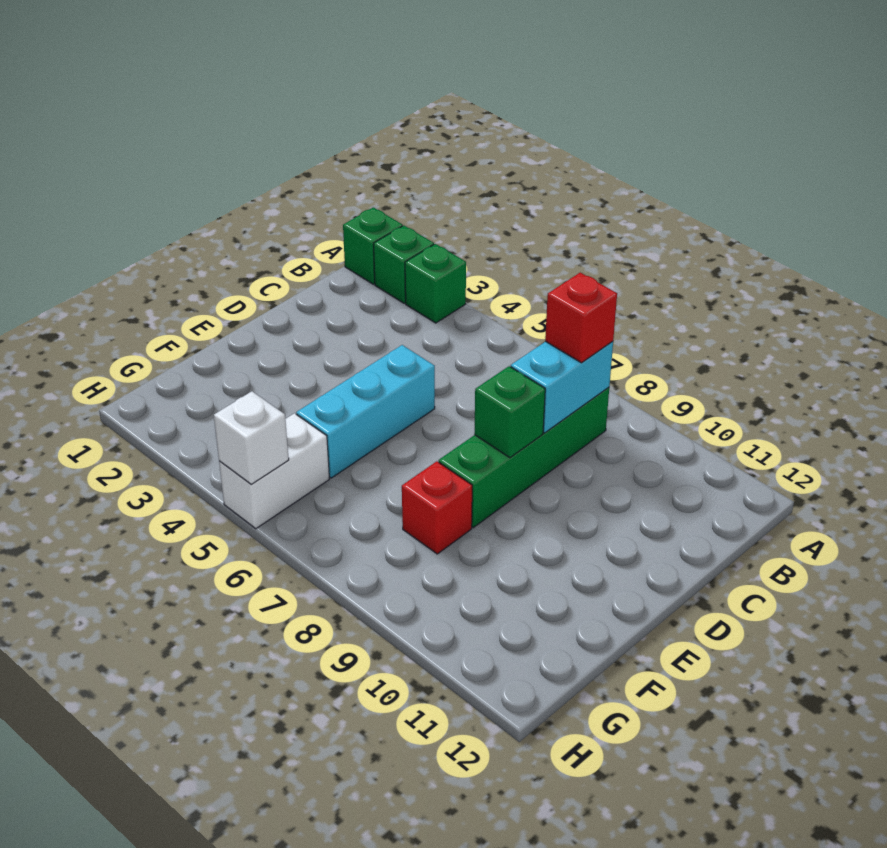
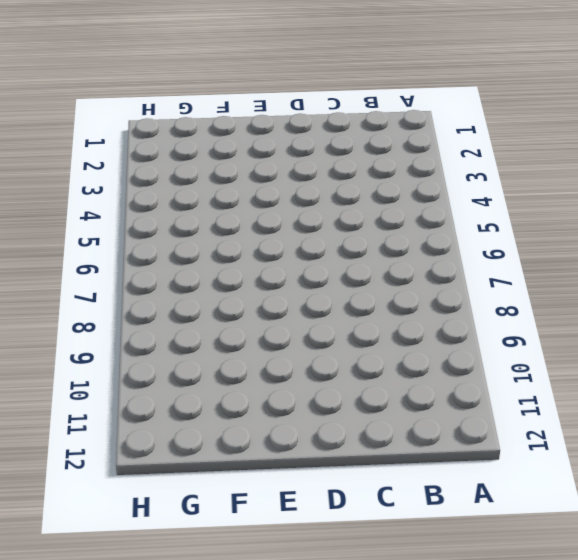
none -> green 1x1 brick [343,207,403,284]
none -> green 1x1 brick [374,226,434,303]

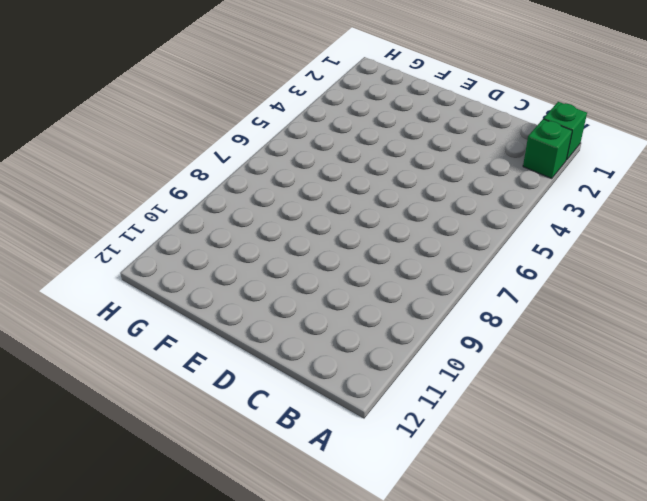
none -> green 1x1 brick [405,244,466,323]
none -> green 1x4 brick [439,387,609,528]

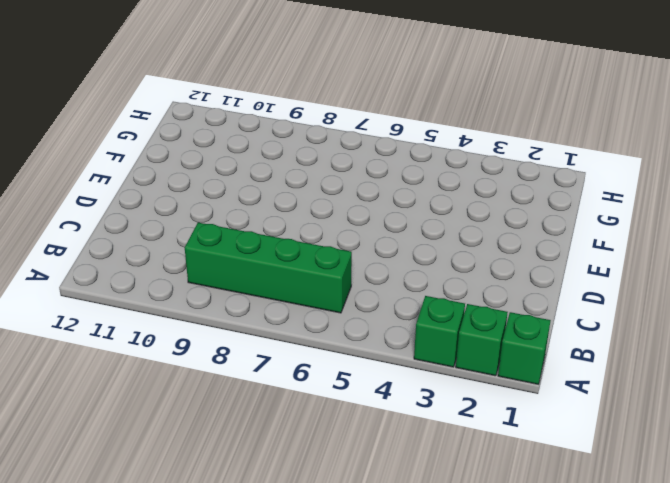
green 1x4 brick [185,223,352,313] -> green 1x4 brick turned to [439,387,609,528]
none -> cyan 1x3 brick [296,345,435,478]
none -> red 1x1 brick [402,461,472,554]

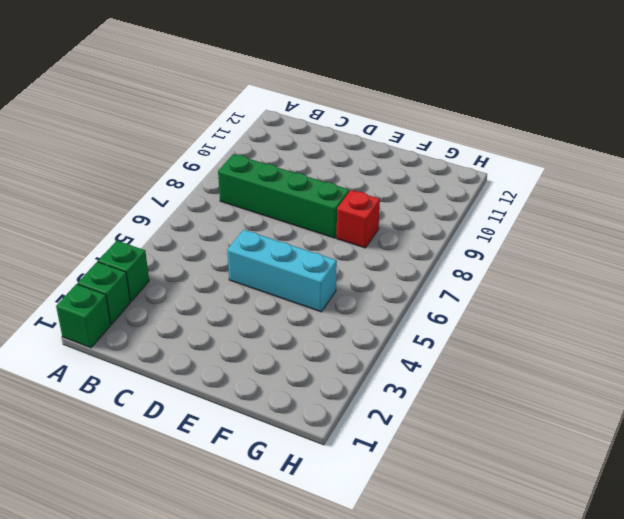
none -> white 1x2 brick [219,413,329,529]
none -> cyan 1x2 brick [511,341,613,433]

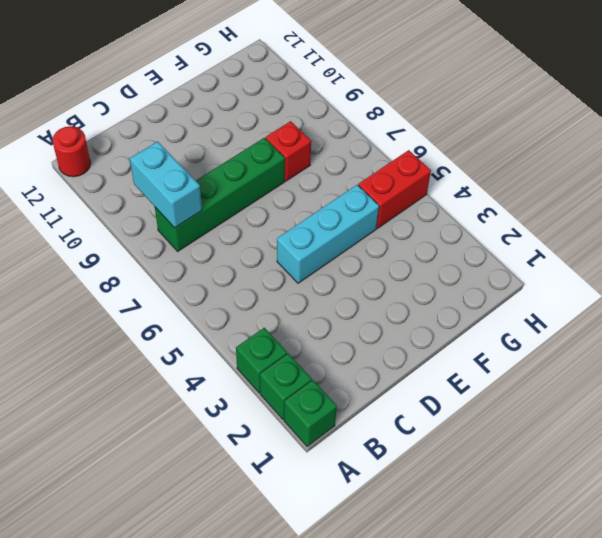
red 1x1 round brick [53,126,91,177] -> none
cyan 1x2 brick [130,142,202,228] -> cyan 1x2 brick turned to [511,341,613,433]
red 1x2 brick [358,150,431,228] -> white 1x2 brick [219,413,329,529]
none -> green 1x1 brick [474,366,545,458]
none -> white 1x1 brick [214,391,289,485]

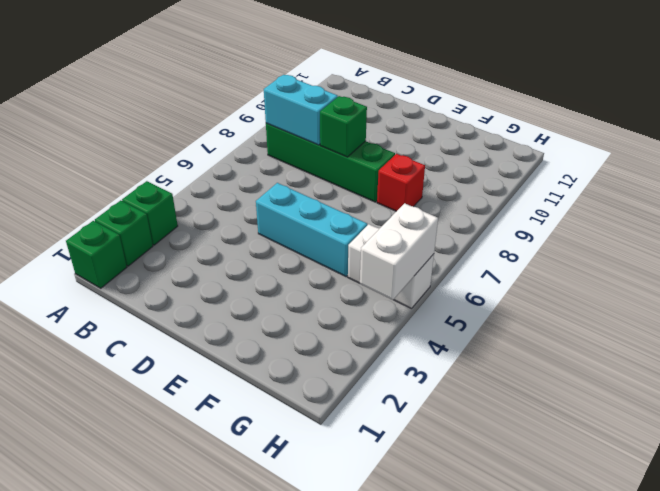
white 1x2 brick [360,203,438,300] -> white 1x1 brick [214,391,289,485]
none -> red 1x1 brick [545,273,617,363]

